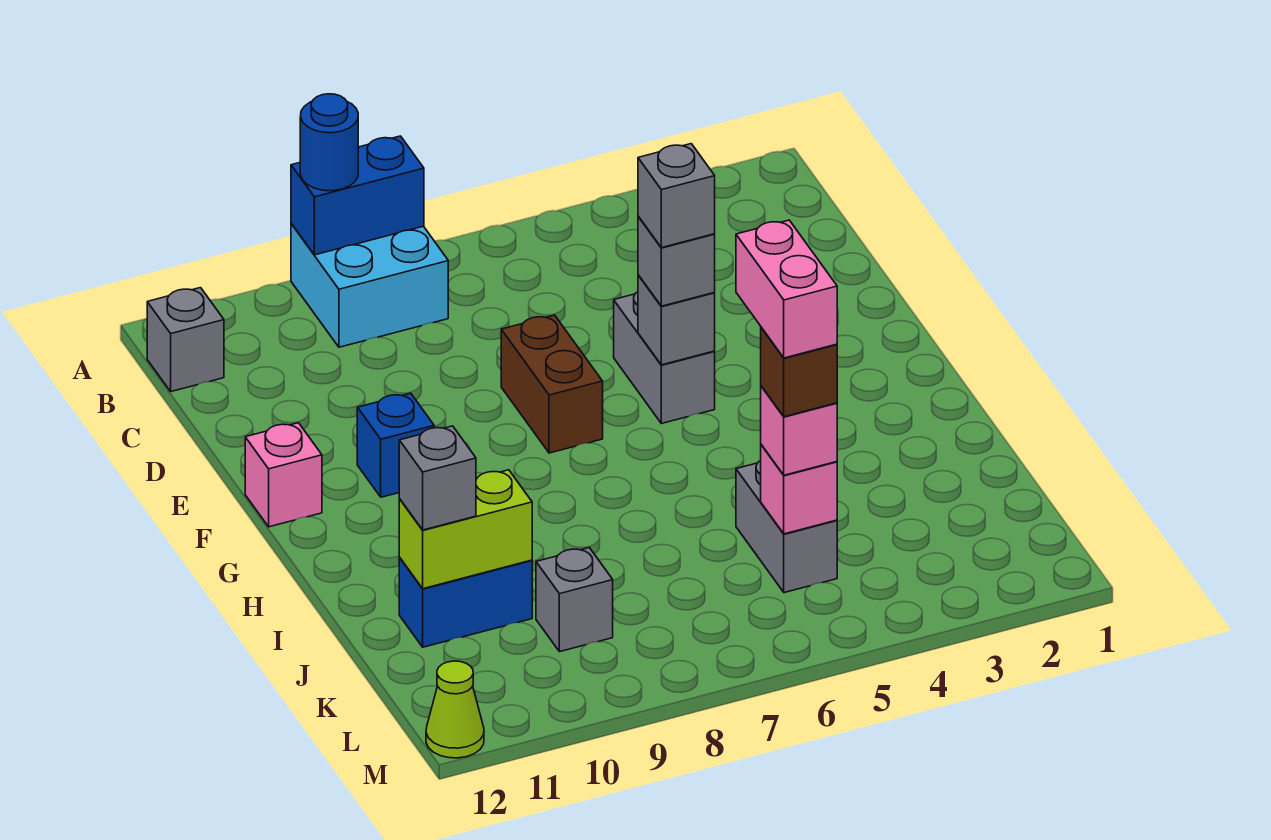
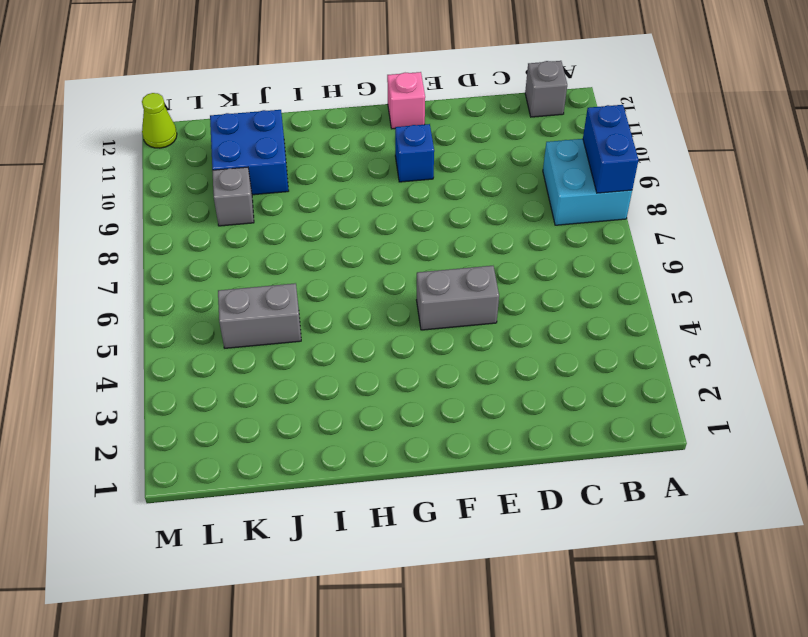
blue 2x2 brick [210,110,289,195] -> blue 1x2 brick [399,558,532,647]
none -> brown 1x2 brick [501,315,603,453]
none -> grey 1x1 brick [638,275,715,365]
none -> lime 1x2 brick [399,470,532,589]

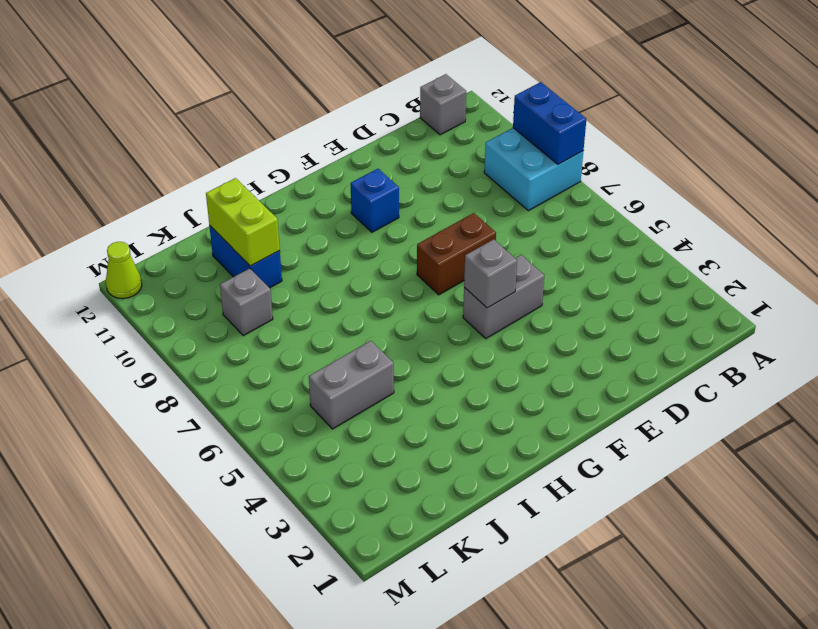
none -> pink 1x1 brick [245,423,322,527]
none -> pink 1x1 brick [761,445,837,534]
none -> blue 1x1 round brick [300,94,358,191]

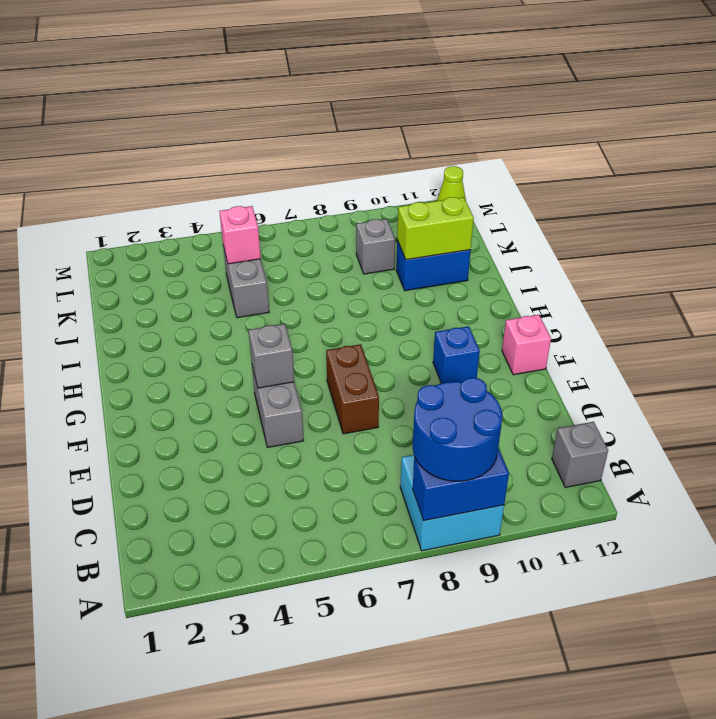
blue 2x2 round brick [413,378,502,481] -> blue 1x1 round brick [300,94,358,191]
none -> grey 1x1 brick [638,216,715,306]
none -> grey 1x1 brick [399,426,476,530]
none -> pink 1x1 brick [761,386,837,475]

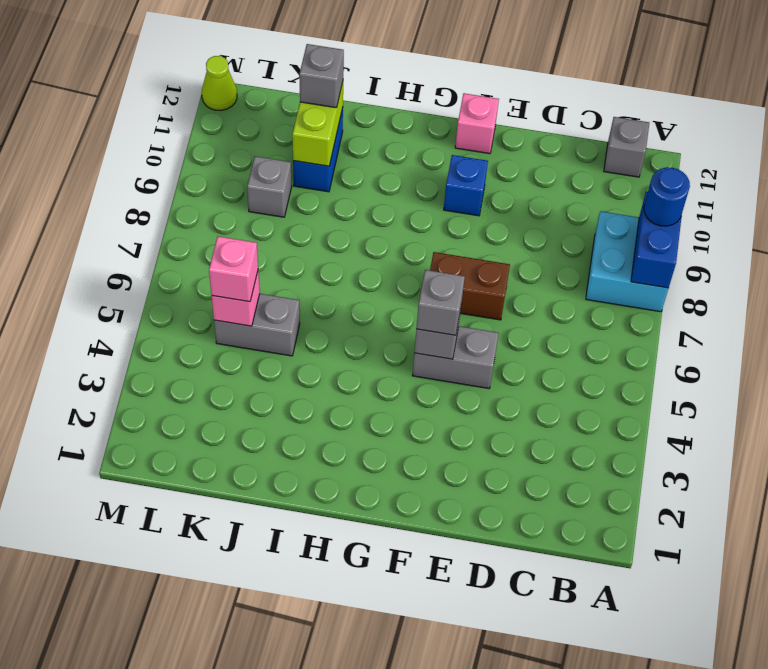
none -> grey 1x1 brick [638,144,715,248]
none -> brown 1x1 brick [761,327,837,417]
none -> pink 1x2 brick [736,220,837,358]

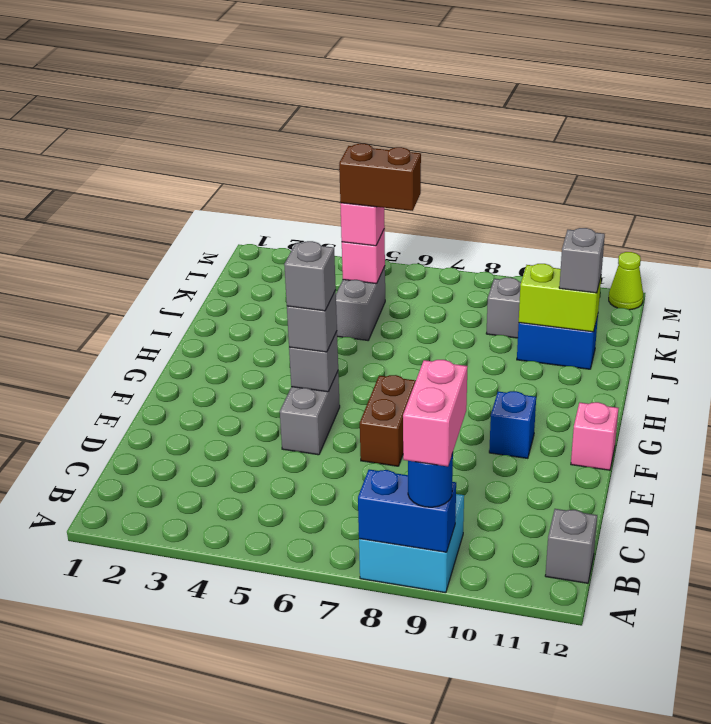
pink 1x2 brick [403,360,468,466] -> pink 1x2 brick moved to [736,220,837,358]
brown 1x2 brick [339,144,421,211] -> brown 1x1 brick [761,327,837,417]

